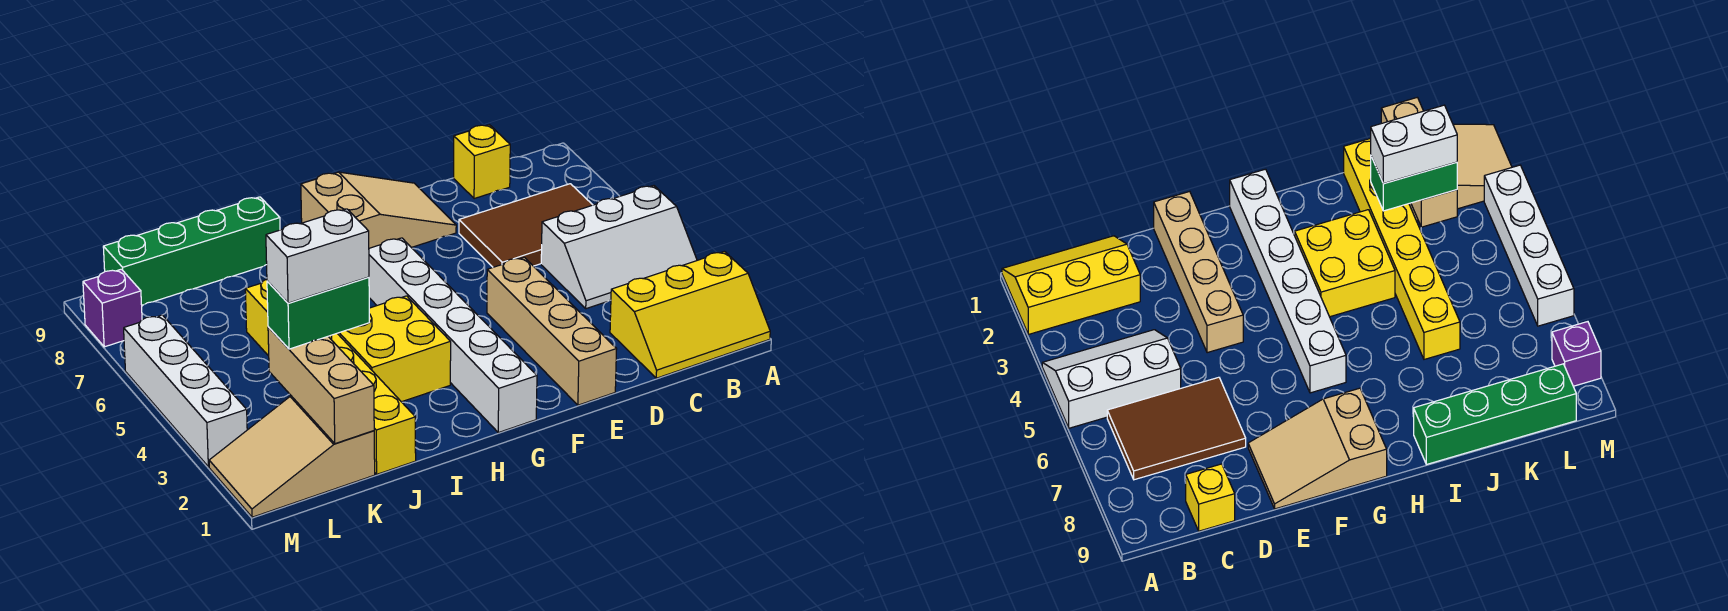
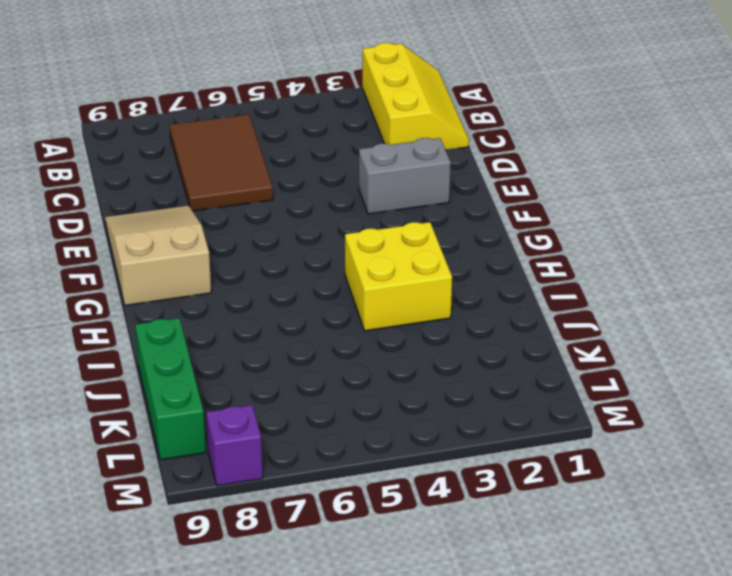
grey 1x2 brick [359,138,451,214] -> tan 1x4 brick [487,257,617,405]
green 1x3 brick [135,318,206,460] -> green 1x4 brick [103,197,280,305]
none -> white 2x3 slope [541,186,697,309]
none -> yellow 1x1 brick [454,125,510,199]
none -> white 1x6 brick [369,238,537,433]

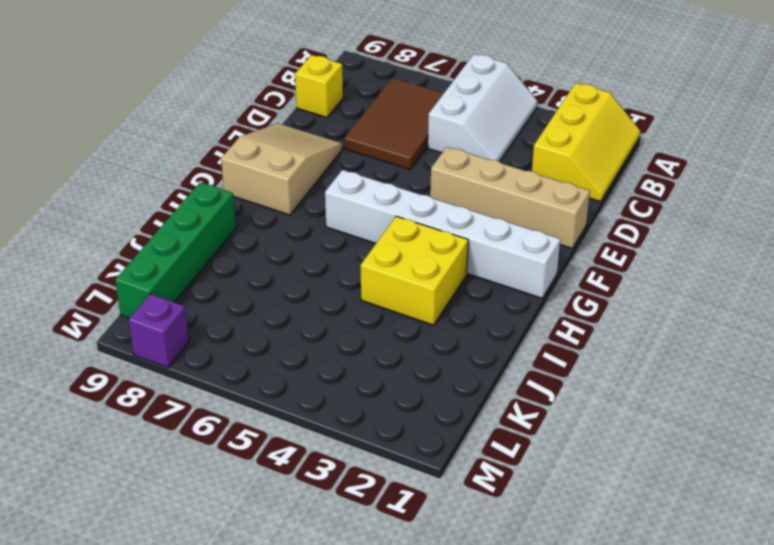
none -> yellow 1x6 brick [245,279,416,474]
none -> tan 2x3 slope [209,396,375,517]
none -> white 1x4 brick [124,315,247,467]

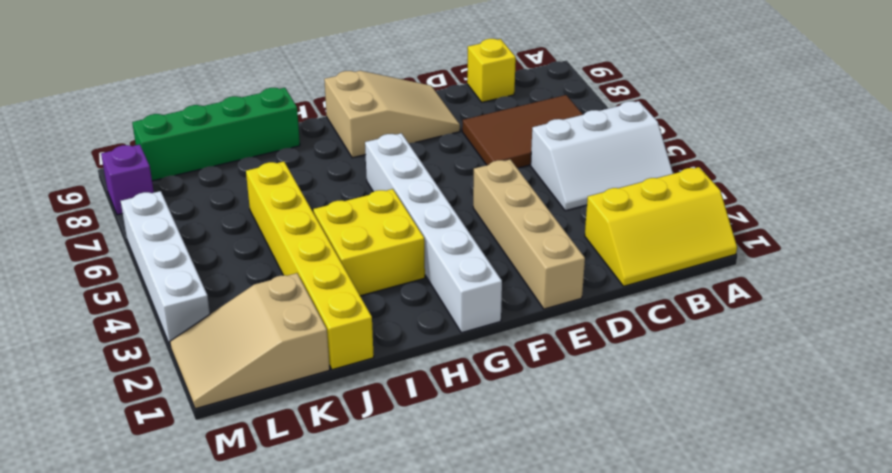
none -> tan 1x3 brick [268,327,374,444]
none -> green 1x2 brick [267,277,369,349]
none -> white 1x2 brick [266,209,369,303]

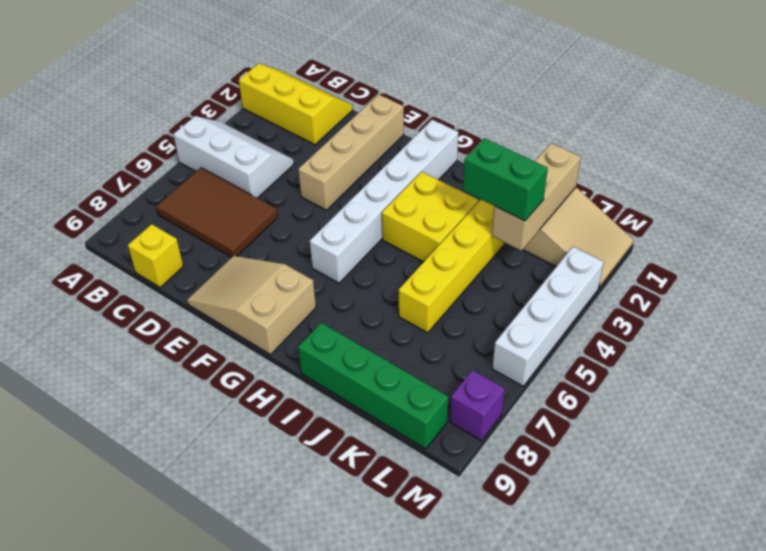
none -> white 1x2 brick [266,209,369,303]

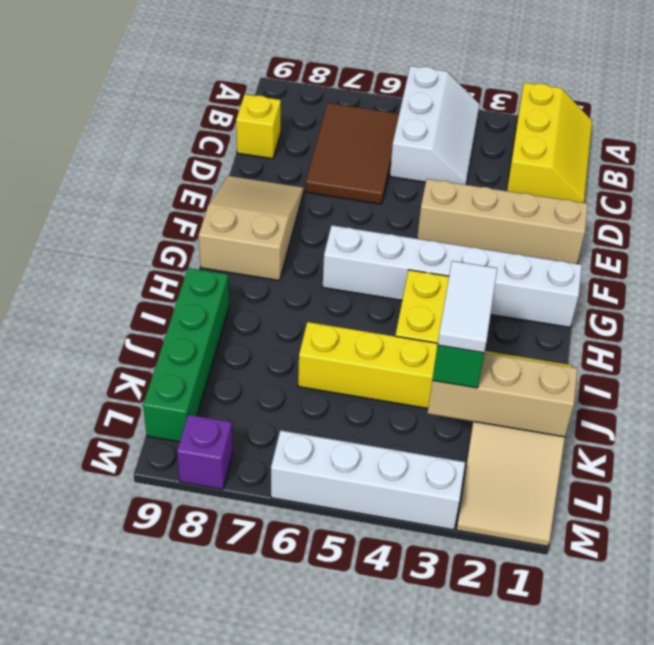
white 1x2 tile [438,261,497,353] -> white 1x2 brick [266,209,369,303]

